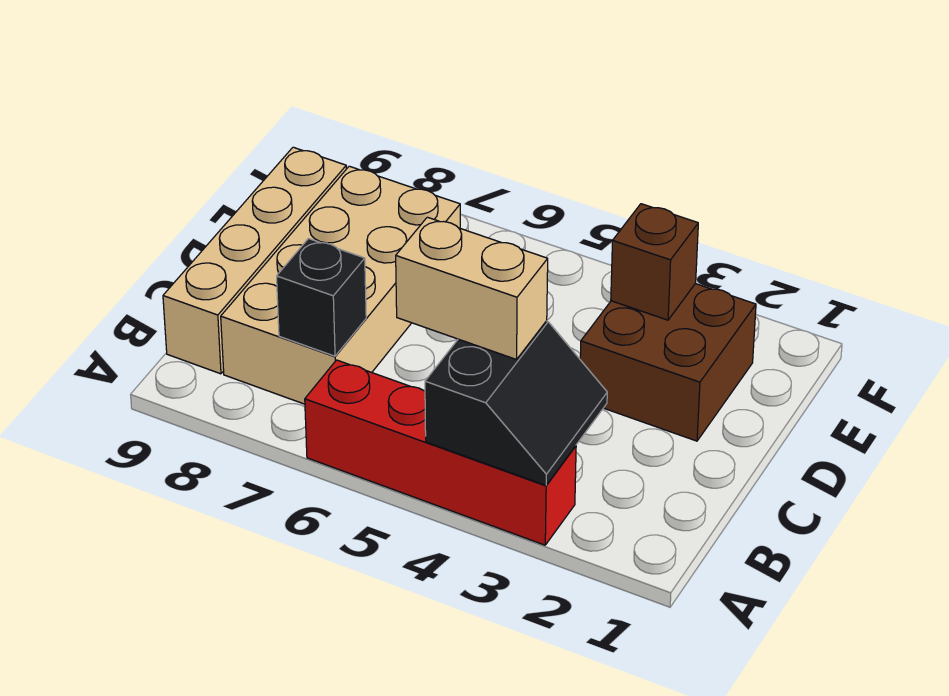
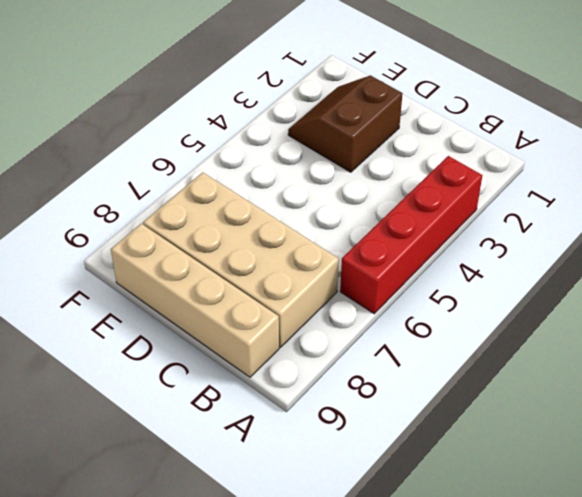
brown 2x2 slope [288,75,403,172] -> brown 2x2 brick [580,284,756,441]
none -> black 2x2 slope [425,321,607,485]
none -> black 1x1 brick [277,239,366,356]

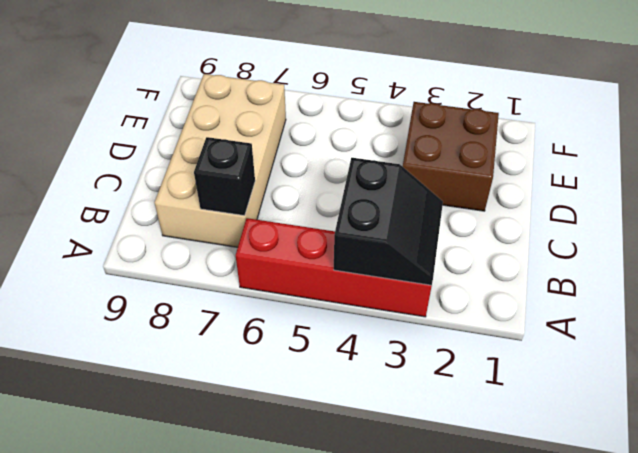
none -> tan 1x4 brick [163,147,346,374]
none -> brown 1x1 brick [611,204,698,320]

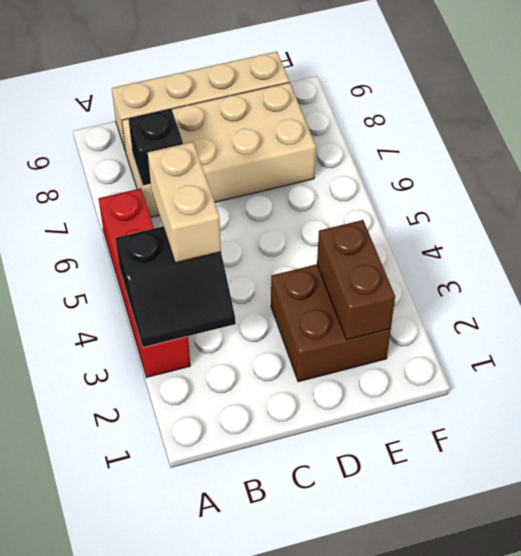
brown 1x2 brick [317,220,395,340] -> brown 1x1 brick [611,204,698,320]

